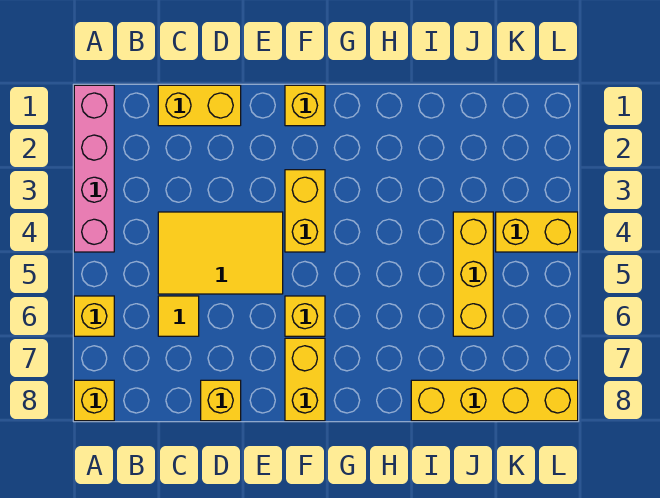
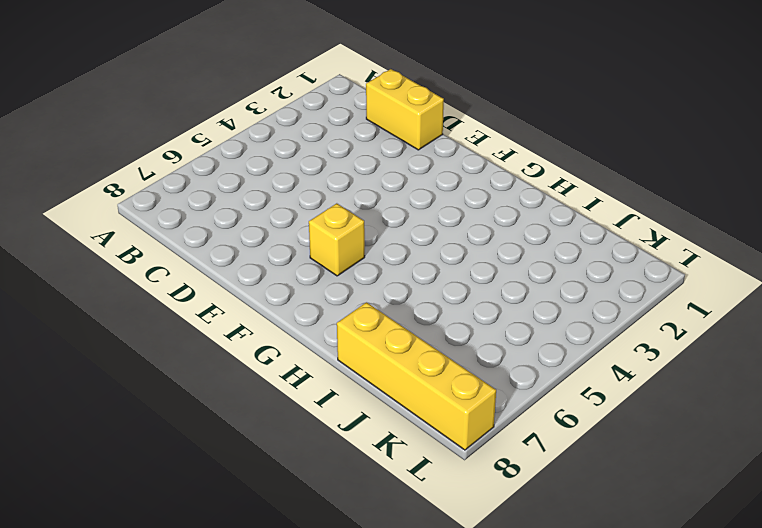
none -> pink 1x4 brick [74,85,114,252]
none -> yellow 1x1 brick [74,296,114,336]
none -> yellow 1x1 brick [74,380,114,421]

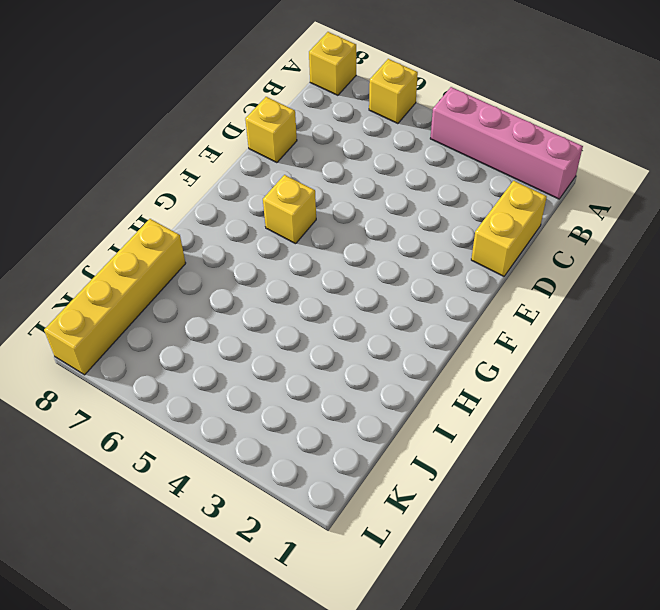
none -> yellow 2x3 tile [158,212,283,294]
none -> yellow 1x1 tile [158,296,199,336]
none -> yellow 1x1 brick [285,85,325,126]

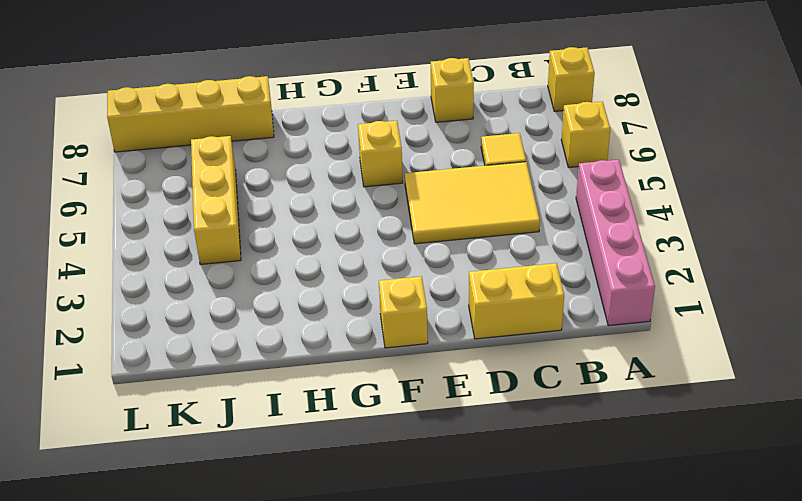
none -> yellow 1x2 brick [285,170,325,252]
none -> yellow 1x2 brick [285,338,325,421]
none -> yellow 1x2 brick [496,212,578,252]

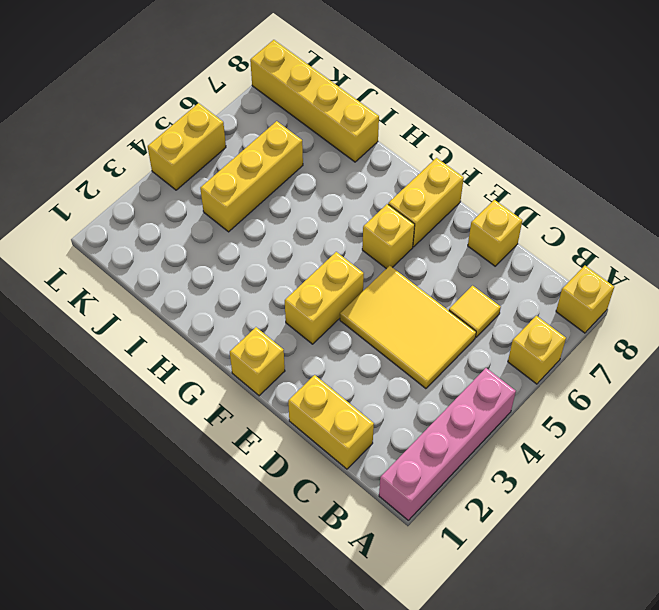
yellow 1x2 brick [148,103,226,190] -> yellow 1x2 brick turned to [496,212,578,252]

